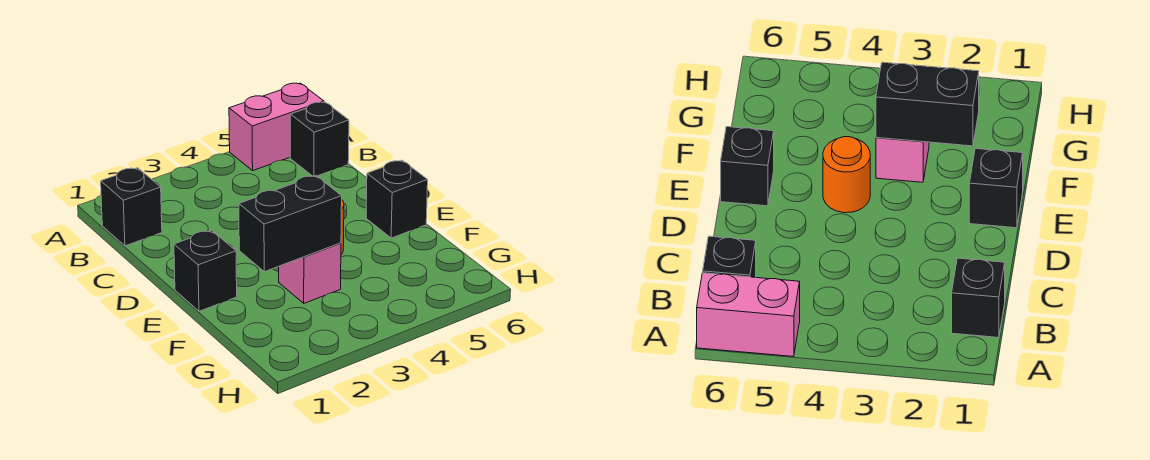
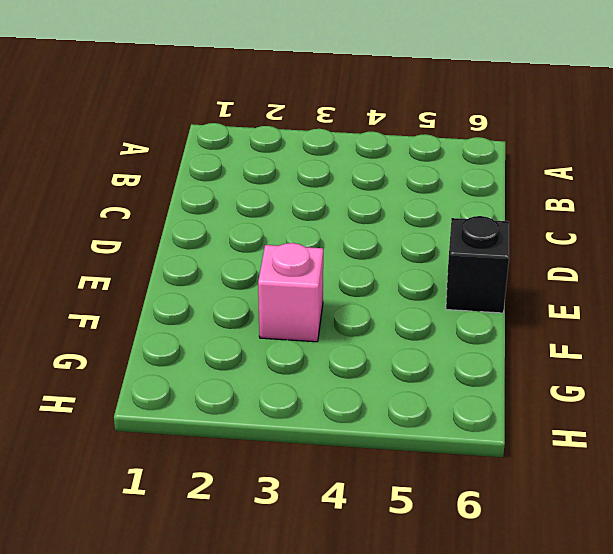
none -> pink 1x2 brick [229,83,324,170]
none -> black 1x1 brick [101,168,162,246]

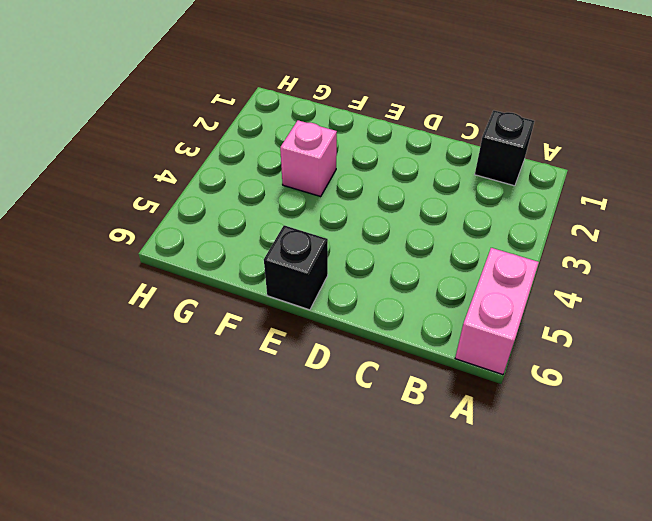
none -> black 1x1 brick [290,102,349,176]
none -> black 1x1 brick [174,230,237,311]

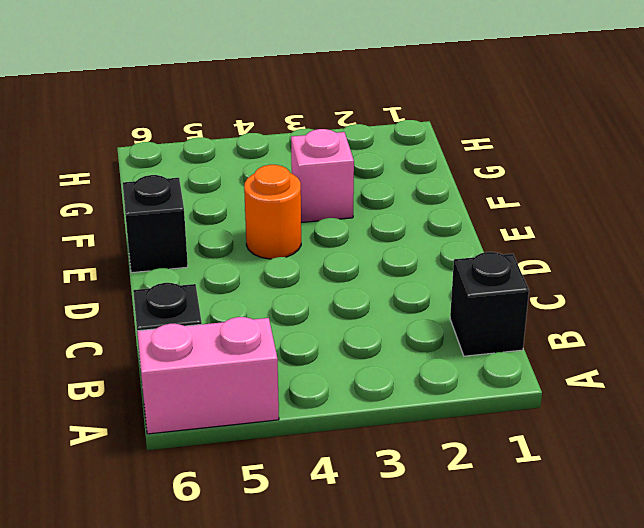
none -> black 1x1 brick [174,230,237,311]
none -> black 1x2 brick [239,176,342,272]

